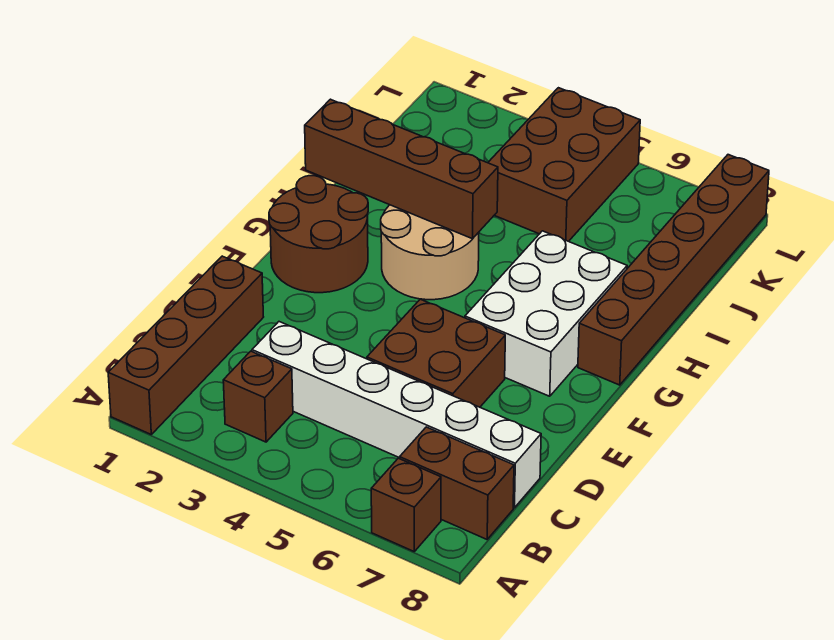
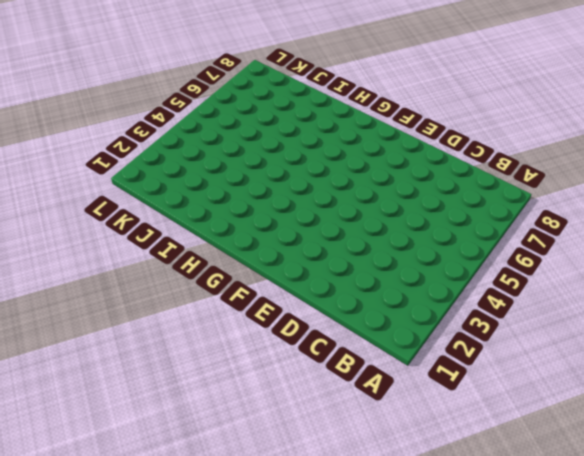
none -> brown 1x4 brick [108,256,263,434]
none -> brown 1x1 brick [371,458,441,551]
none -> brown 1x1 brick [223,351,293,442]

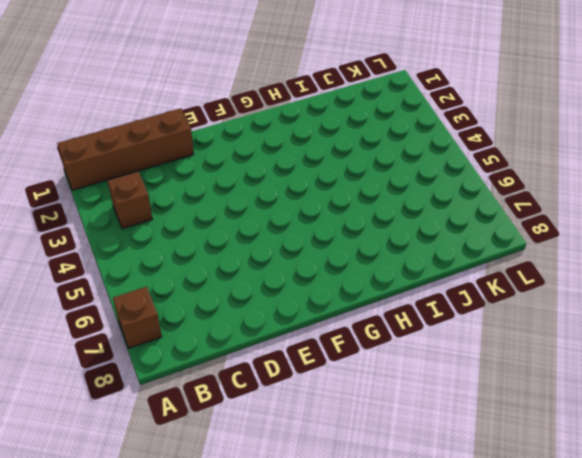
none -> brown 1x2 brick [400,427,514,539]
none -> white 1x6 brick [252,322,541,508]
none -> brown 2x2 brick [367,299,505,407]

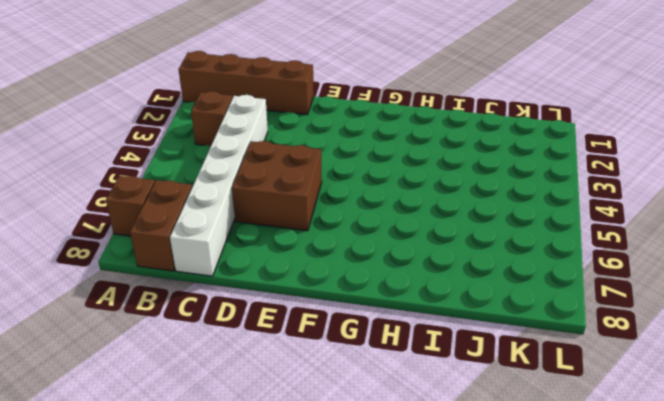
none -> brown 2x2 round brick [269,176,368,293]
none -> white 2x3 brick [465,231,627,396]
none -> tan 2x2 round brick [381,205,479,300]

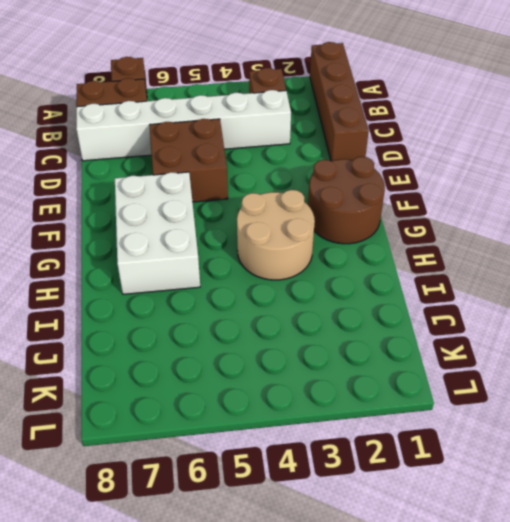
none -> brown 1x6 brick [578,155,769,385]
none -> brown 2x3 brick [488,88,640,241]
none -> brown 1x4 brick [305,99,498,239]

